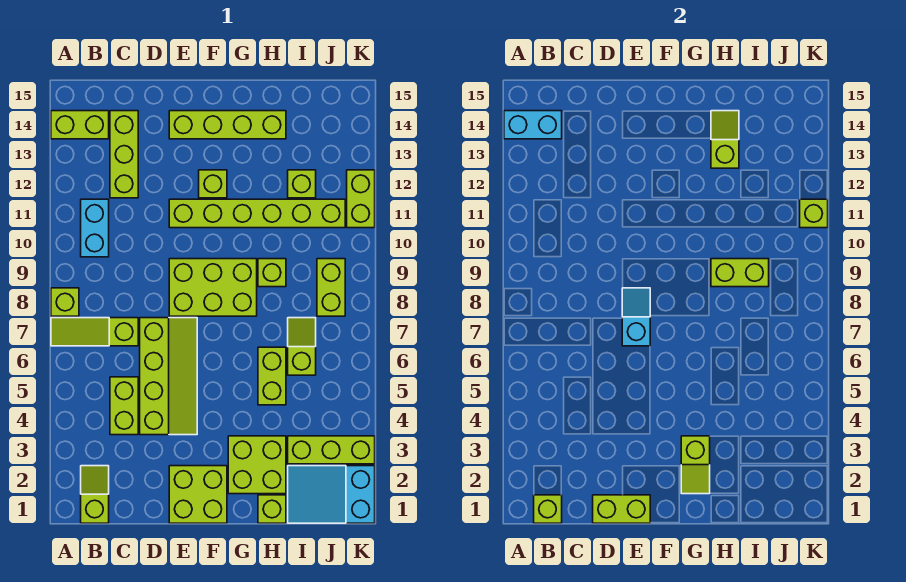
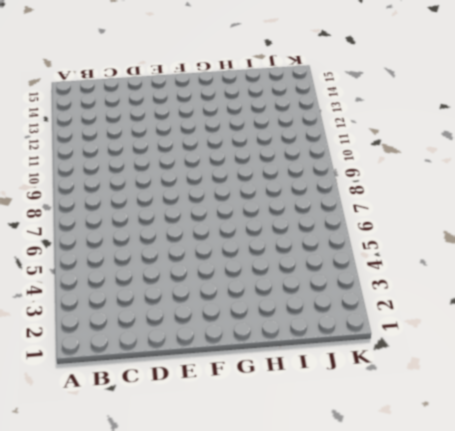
none -> lime 1x3 slope [51,318,138,346]
none -> lime 1x1 brick [51,288,79,316]
none -> lime 1x2 brick [51,111,109,139]
none -> lime 1x2 slope [81,466,109,523]

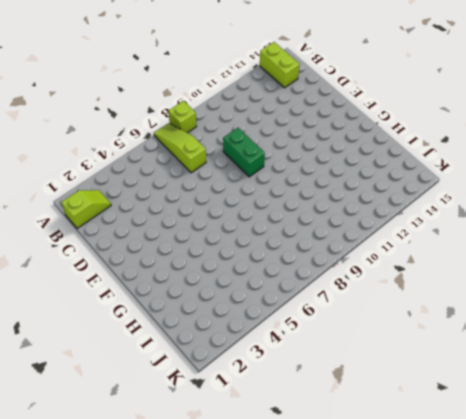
green 1x2 brick [223,128,265,177] -> lime 2x3 brick [169,259,257,316]
none -> cyan 1x2 brick [81,199,109,257]
none -> lime 1x2 brick [110,377,138,435]
none -> lime 1x3 brick [110,111,138,198]
none -> lime 2x4 slope [140,318,197,435]

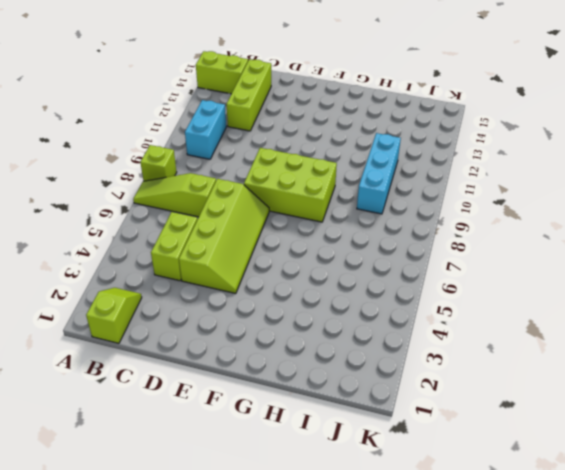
cyan 1x3 brick [357,133,401,214] -> lime 1x6 brick [169,199,345,228]
none -> lime 2x2 brick [169,466,227,523]
none -> lime 1x4 brick [169,111,286,139]
none -> lime 1x1 brick [199,170,227,198]
none -> lime 2x2 brick [228,436,286,494]

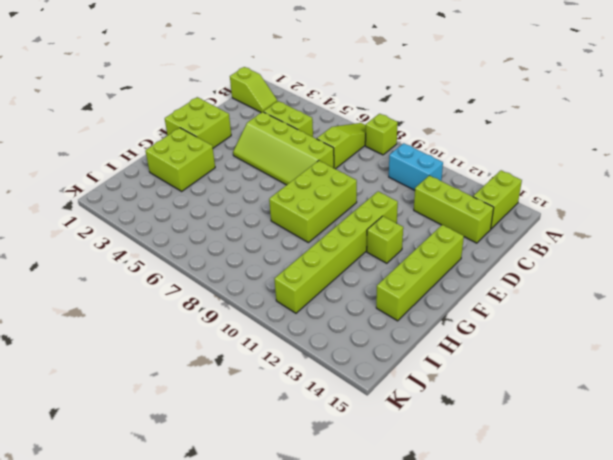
none -> lime 1x1 brick [258,495,286,523]
none -> lime 1x2 brick [258,347,286,405]
none -> lime 1x1 brick [258,259,286,287]
none -> cyan 2x3 slope [288,466,375,523]

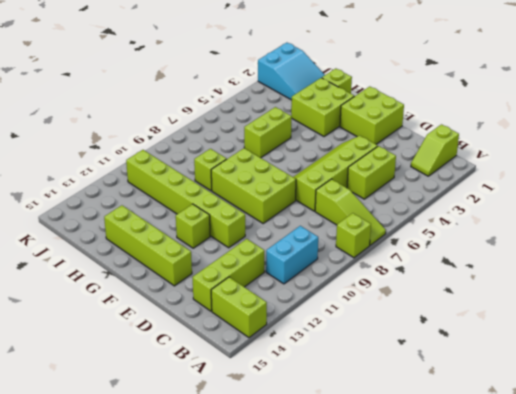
none -> lime 1x3 brick [288,436,375,464]
none -> lime 1x2 slope [288,318,316,375]
none -> lime 1x1 brick [288,170,316,198]
none -> lime 1x2 brick [317,259,345,316]

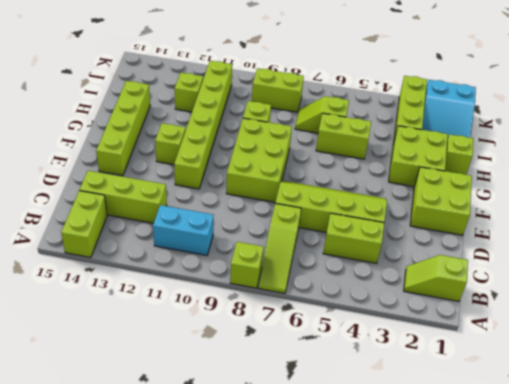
none -> lime 1x2 brick [347,170,375,228]
none -> cyan 1x2 brick [504,111,562,139]
none -> lime 1x1 brick [534,495,562,523]
none -> lime 1x2 brick [593,495,650,523]

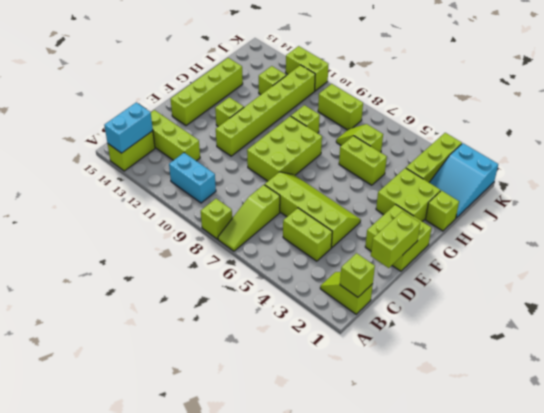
none -> cyan 1x2 slope [622,288,650,346]
none -> lime 1x2 slope [681,436,710,494]
none -> lime 1x2 brick [711,259,769,287]
none -> lime 1x2 slope [711,111,739,168]

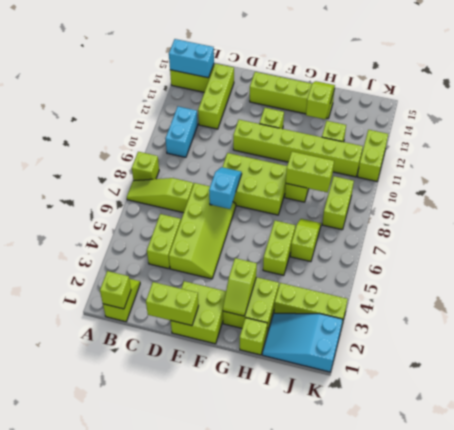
none -> lime 1x1 brick [800,199,828,228]

